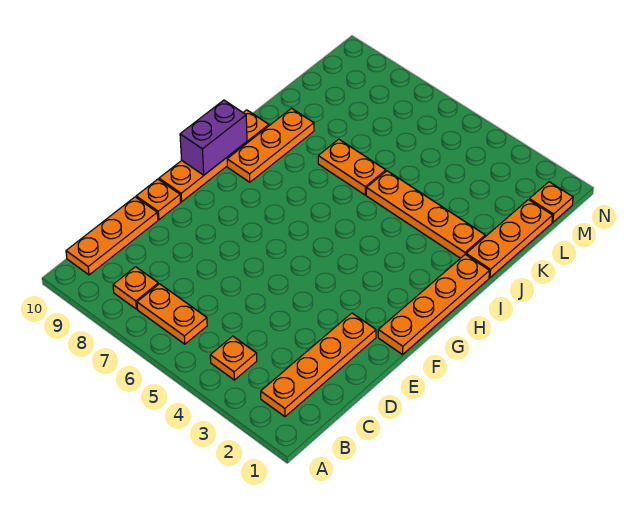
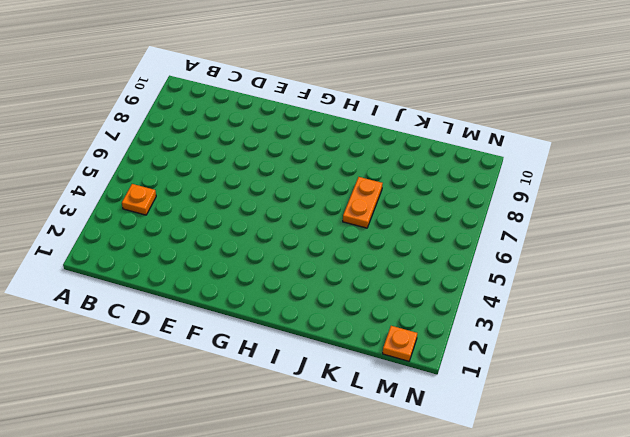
none -> orange 1x4 plate [261,313,376,417]
none -> orange 1x2 plate [137,284,207,344]
none -> orange 1x1 plate [113,267,158,309]

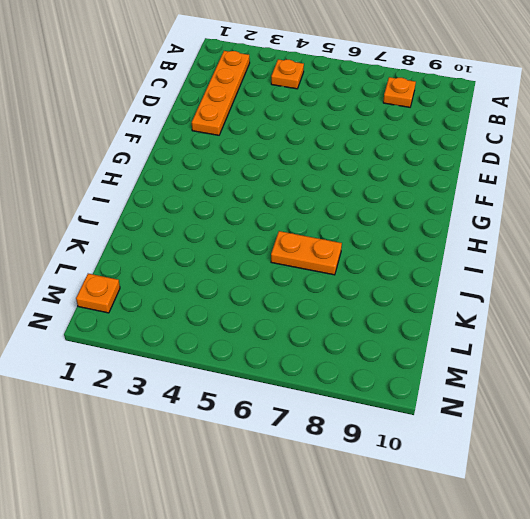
none -> orange 1x2 plate [137,284,207,344]
none -> orange 1x3 plate [66,197,158,275]
none -> orange 1x1 plate [136,179,181,220]

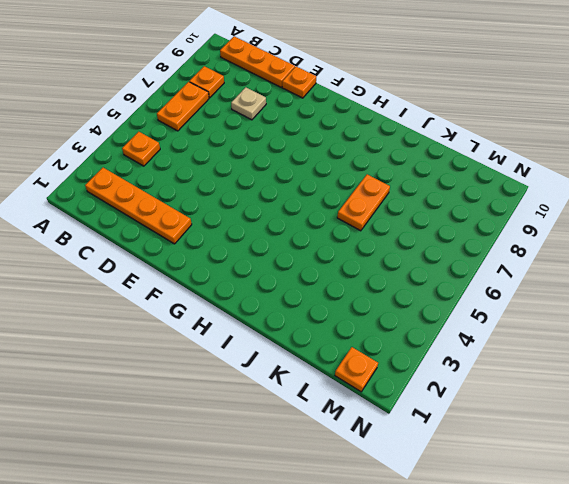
tan 1x1 plate [231,87,266,120] -> none
none -> orange 1x4 plate [378,254,489,355]
none -> orange 1x4 plate [159,110,269,202]
none -> orange 1x3 plate [227,108,314,182]

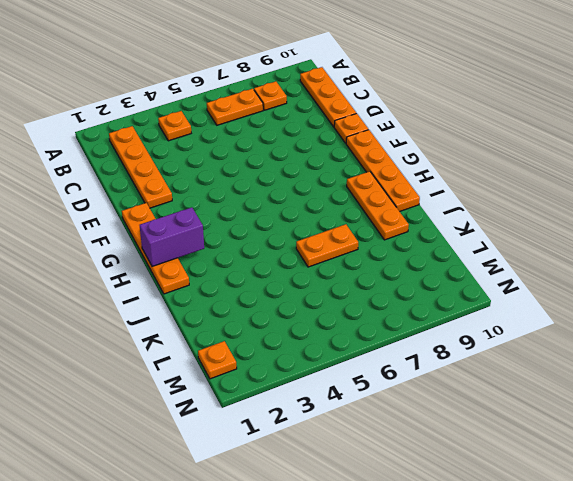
purple 1x2 brick [140,207,204,266] -> purple 1x2 brick turned to [180,100,247,175]
none -> orange 1x3 plate [466,200,553,278]
none -> orange 1x4 plate [366,171,485,258]

